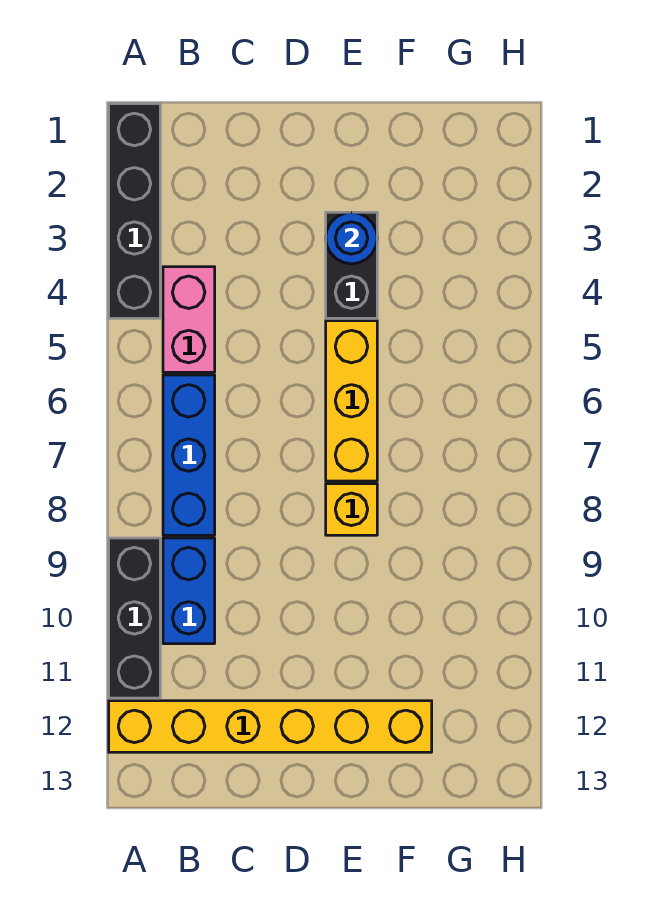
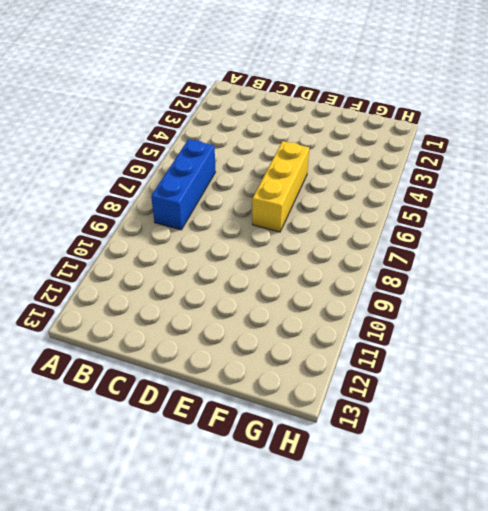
none -> black 1x4 brick [109,104,160,318]
none -> black 1x3 brick [109,538,160,698]

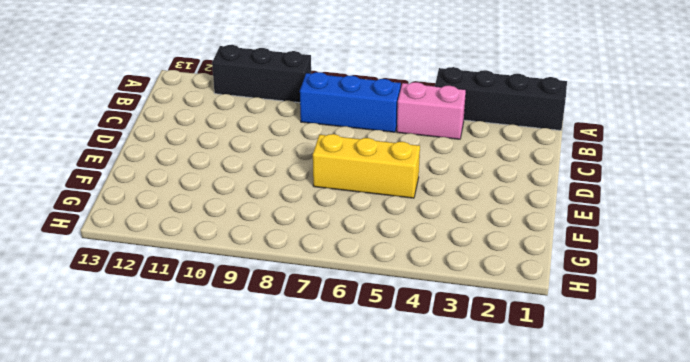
none -> yellow 1x6 brick [109,701,432,752]
none -> blue 1x2 brick [163,538,215,644]

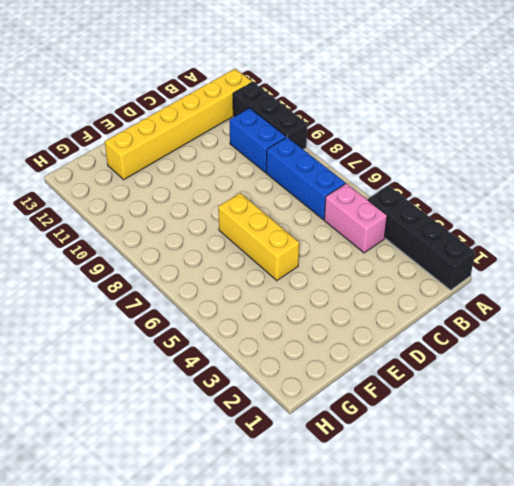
none -> black 1x2 brick [326,212,377,318]
none -> yellow 1x1 brick [326,484,377,535]

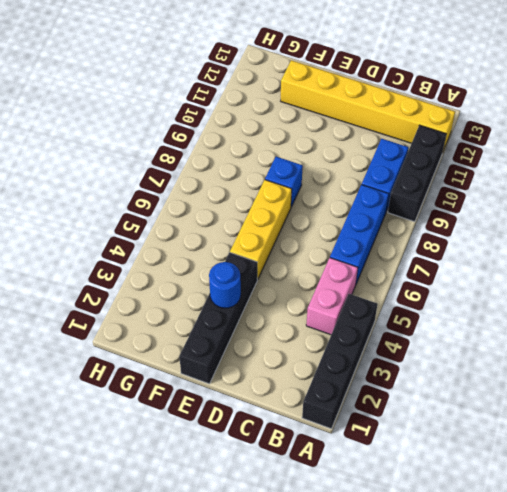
black 1x4 brick [179,253,257,384] -> black 1x2 brick [326,212,377,318]
blue 1x1 brick [265,157,303,207] -> yellow 1x1 brick [326,484,377,535]

